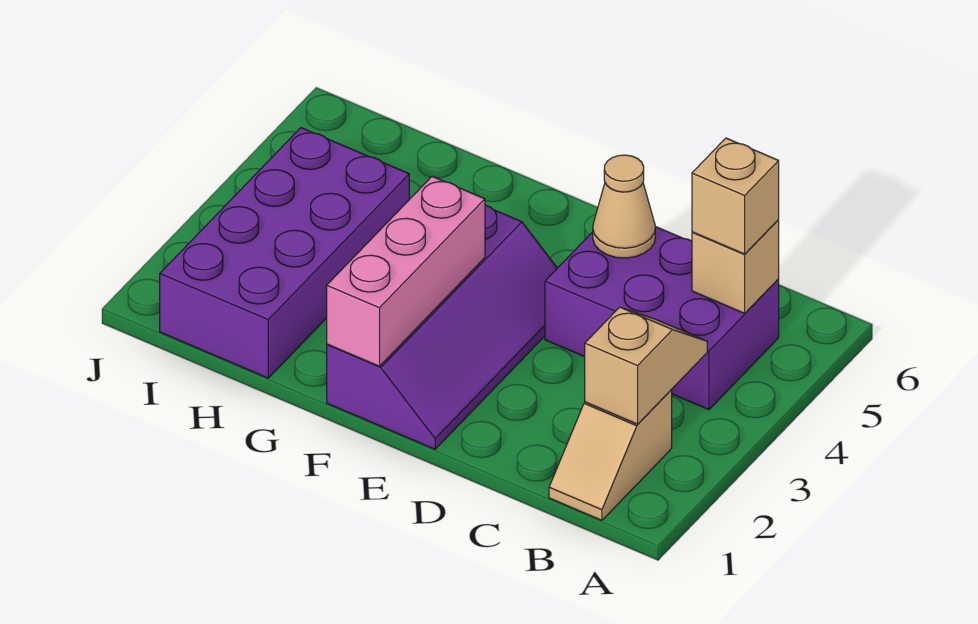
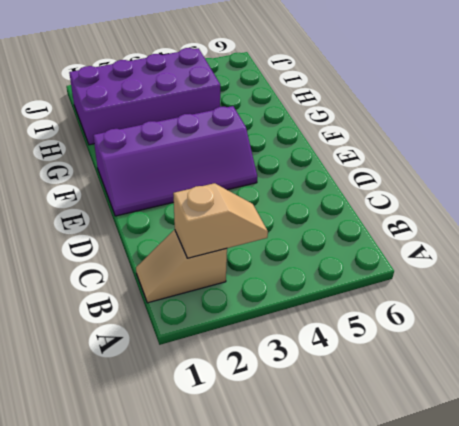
none -> purple 2x3 brick [545,227,779,410]
none -> tan 1x1 brick [692,220,779,313]

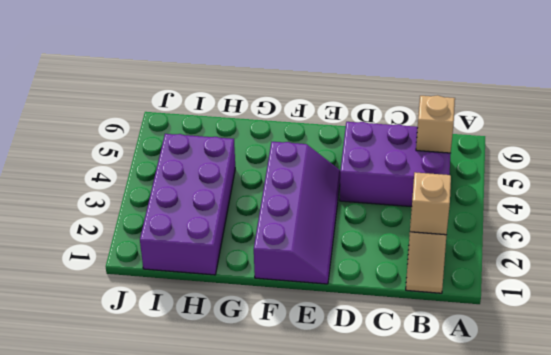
none -> tan 1x1 cone [593,155,655,258]
none -> pink 1x3 brick [327,176,485,366]

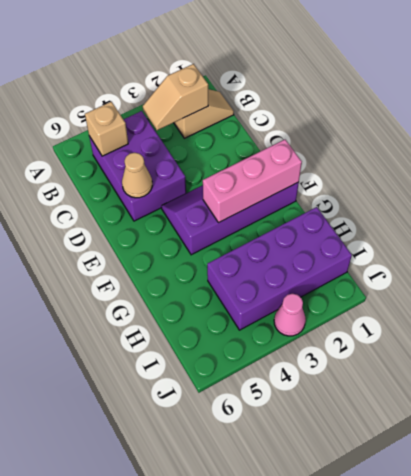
pink 1x1 cone [274,294,306,336] -> none
none -> tan 1x1 brick [692,138,779,254]

